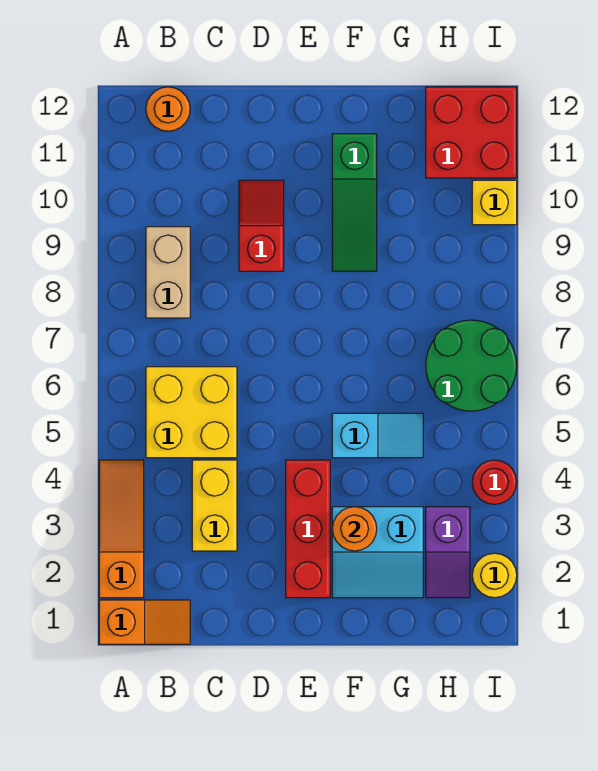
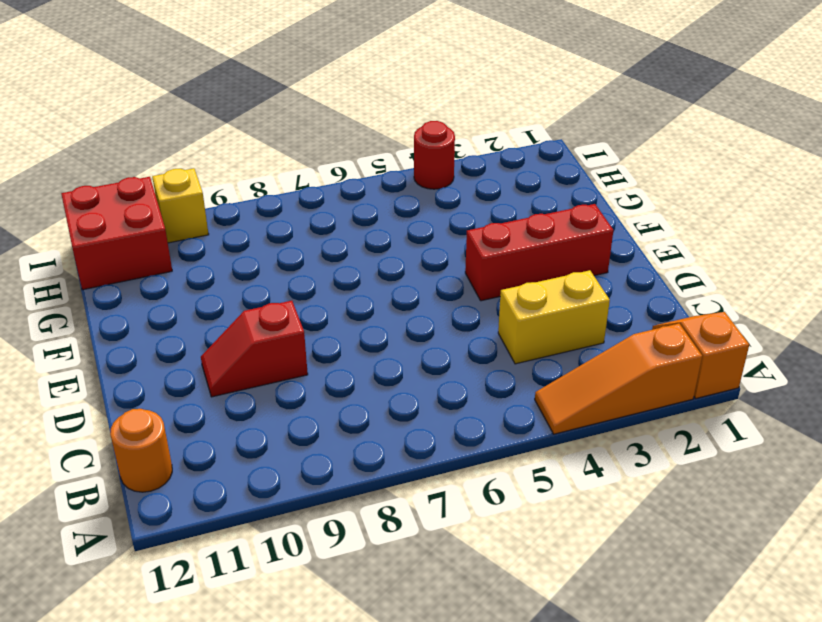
none -> yellow 2x2 brick [146,367,237,458]
none -> tan 1x2 brick [146,227,190,318]
none -> cyan 2x2 slope [332,507,423,598]

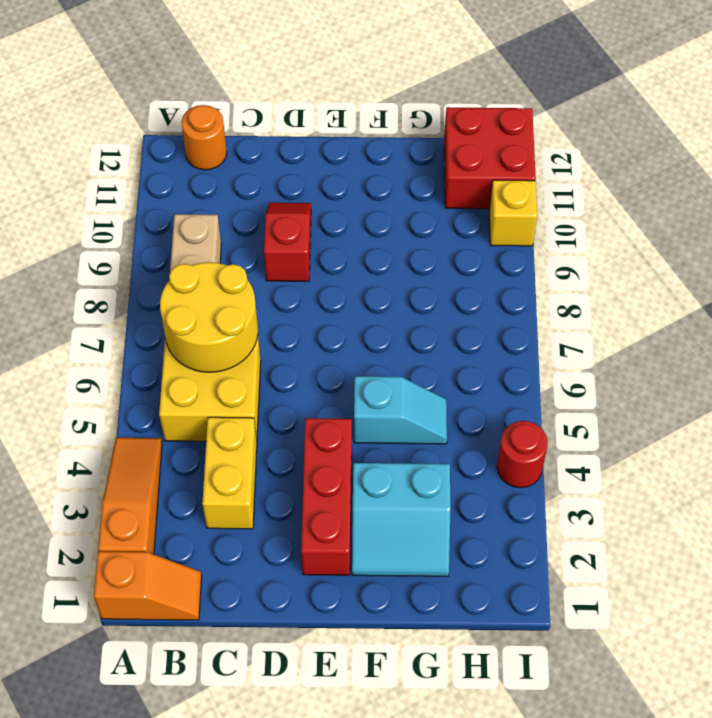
yellow 2x2 round brick [160,262,258,372] -> none
none -> green 1x3 slope [332,134,377,271]
none -> purple 1x2 slope [426,507,470,598]
none -> green 2x2 round brick [426,320,517,411]

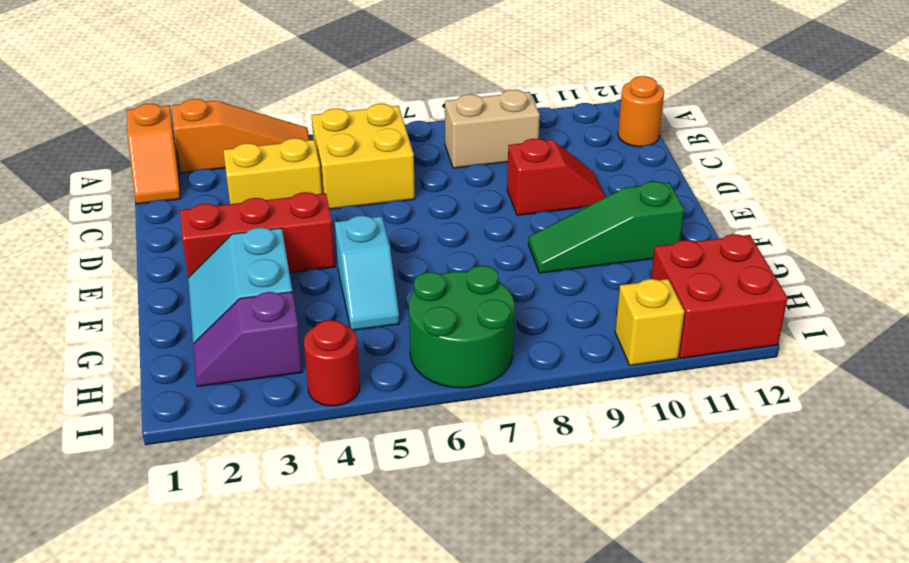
none -> yellow 1x1 round brick [472,553,517,598]
none -> orange 1x1 round brick [332,507,377,551]

